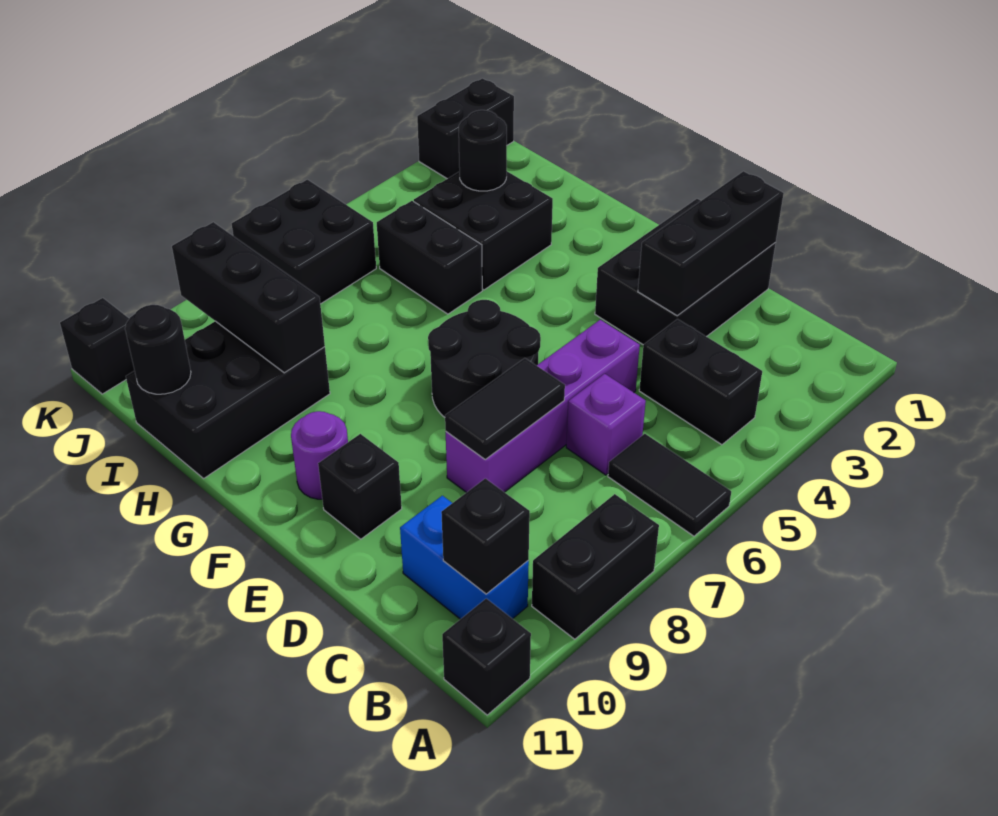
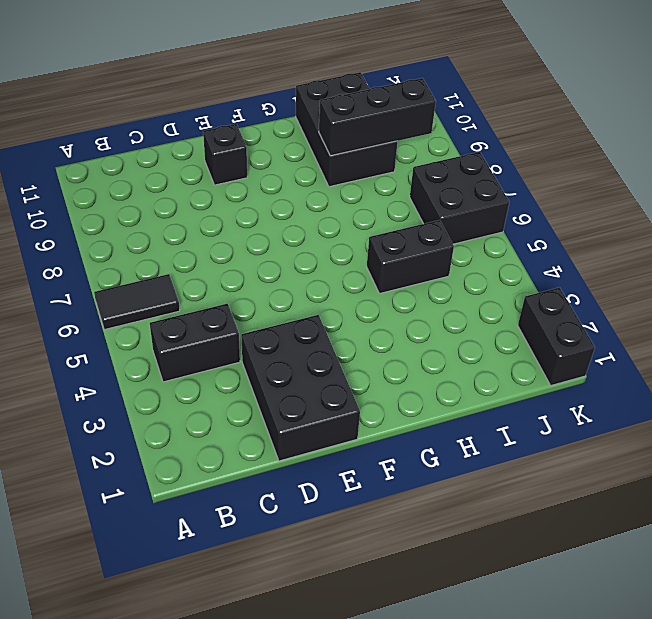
none -> black 1x2 brick [532,494,659,639]
none -> black 1x1 brick [442,598,531,715]
none -> blue 1x2 brick [400,496,529,619]

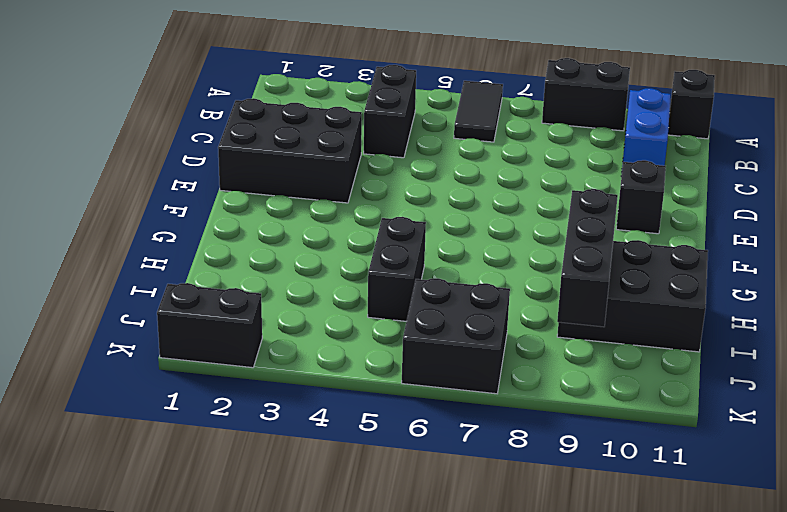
none -> purple 1x1 brick [566,374,646,475]
none -> purple 1x4 brick [446,320,640,493]
none -> black 2x2 round brick [428,300,541,417]

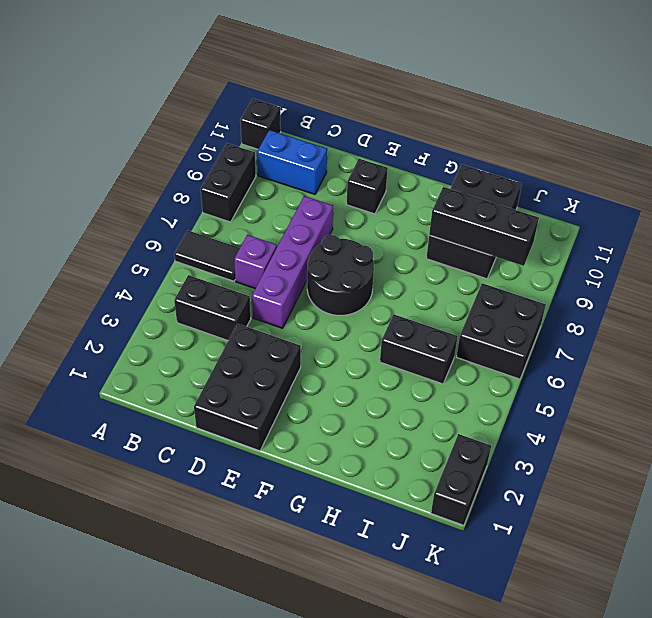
none -> purple 1x1 round brick [291,411,348,499]
none -> black 2x2 brick [414,171,553,290]
none -> black 1x1 brick [60,298,134,394]

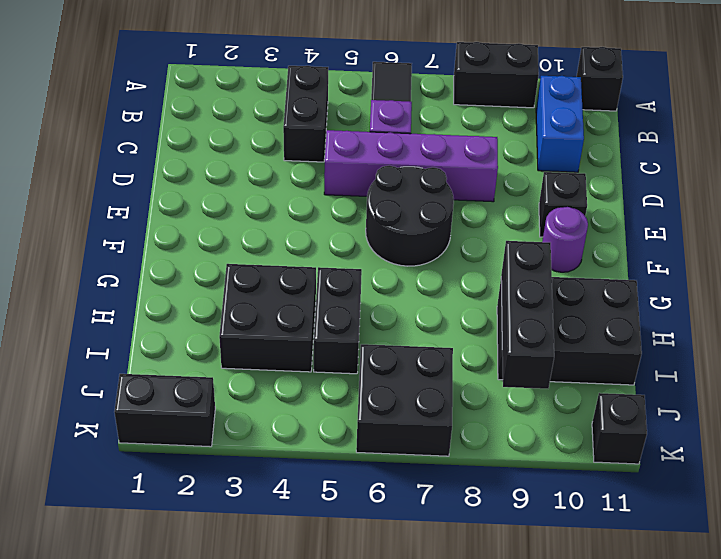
none -> black 2x3 brick [595,199,776,345]
none -> black 1x1 brick [441,478,530,594]
none -> black 1x3 brick [638,171,784,316]

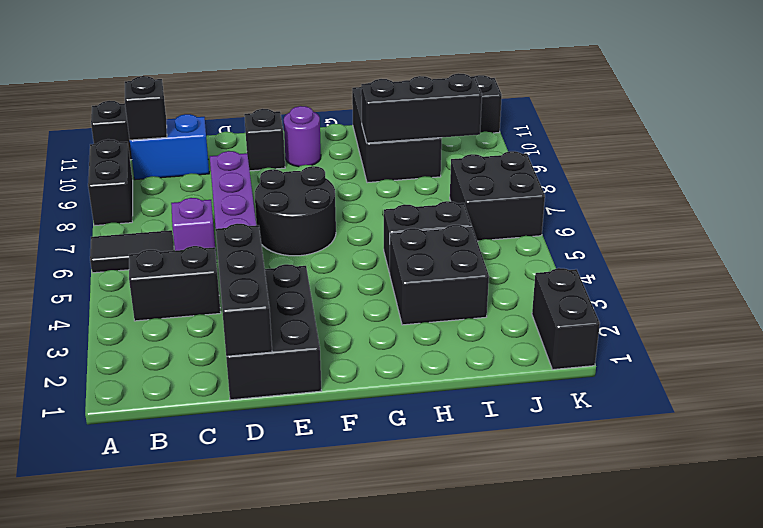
none -> black 1x2 tile [445,358,565,460]
none -> black 1x1 round brick [459,110,507,191]
none -> black 1x1 round brick [125,305,191,394]

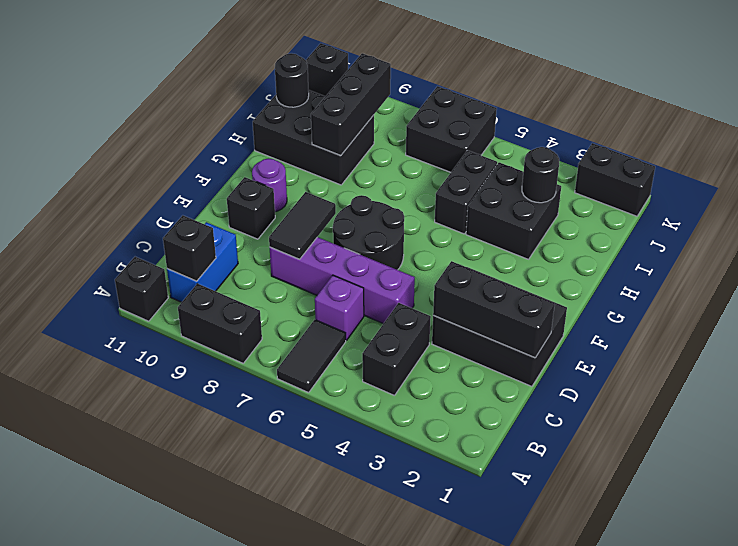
black 1x2 tile [269,192,336,259] -> black 1x2 tile turned to [445,358,565,460]

